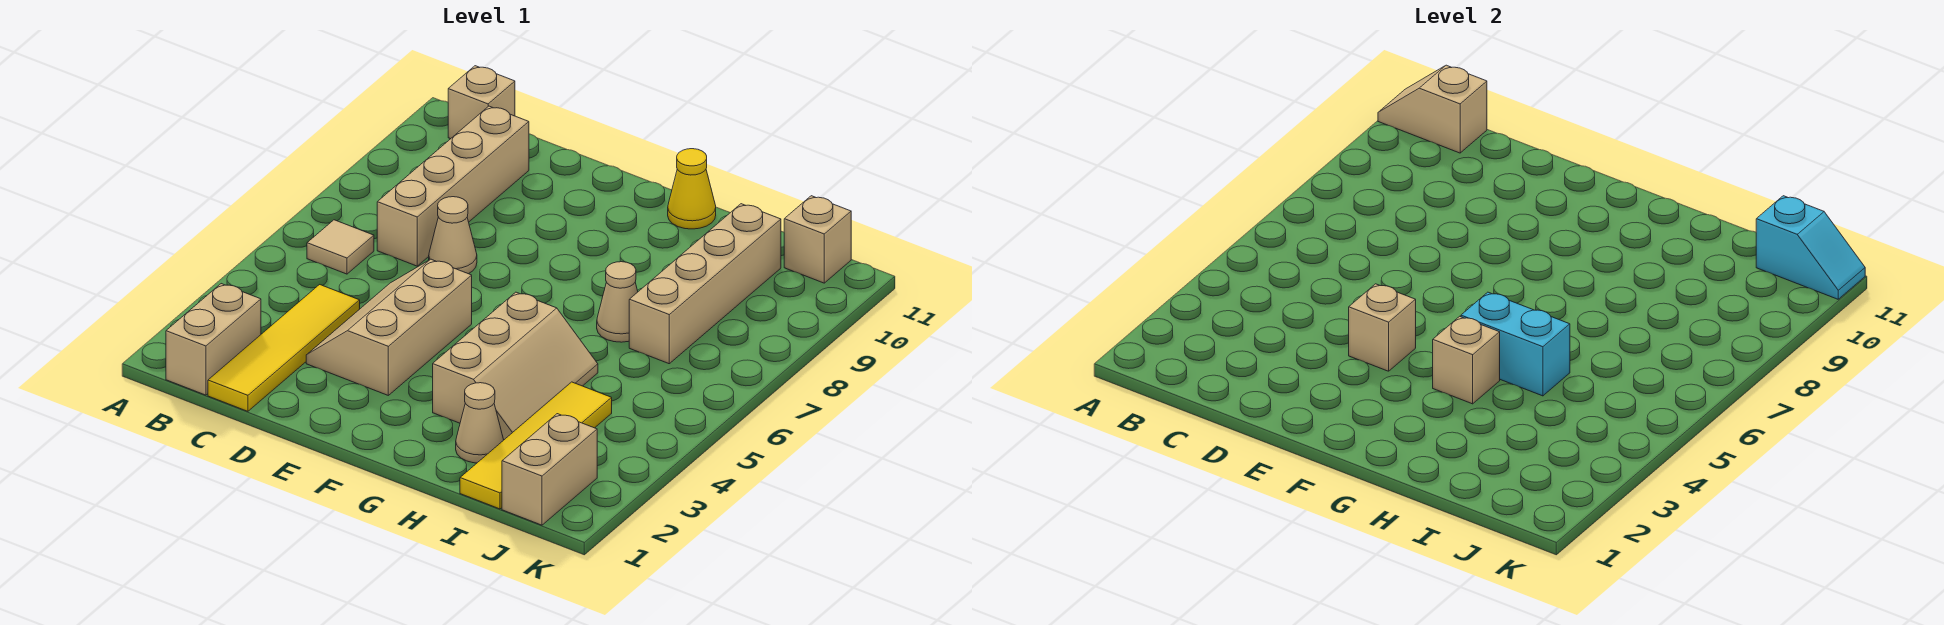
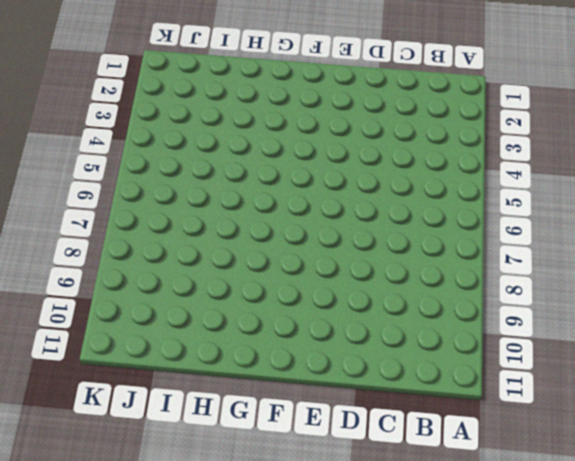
none -> tan 1x2 brick [166,284,261,395]
none -> tan 1x1 tile [307,220,374,274]
none -> tan 1x1 brick [448,66,515,139]

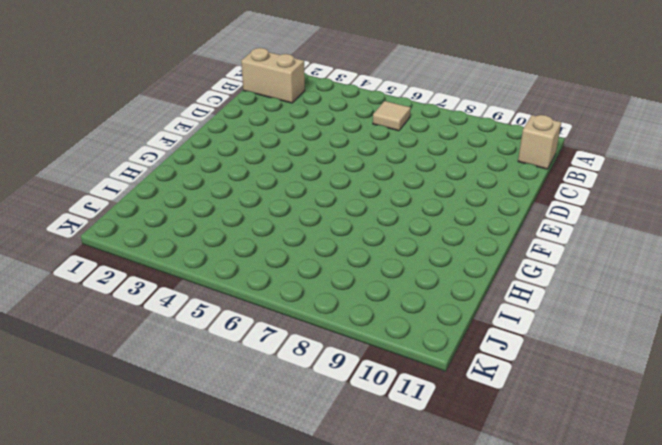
none -> yellow 1x4 tile [208,285,360,411]
none -> tan 1x4 brick [377,106,529,266]
none -> tan 2x3 slope [306,259,472,395]

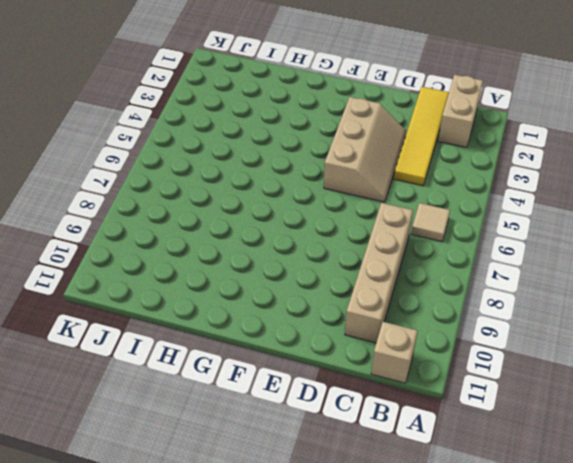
none -> tan 1x1 cone [429,197,477,274]
none -> tan 2x3 slope [433,292,598,440]
none -> yellow 1x1 cone [668,149,716,229]

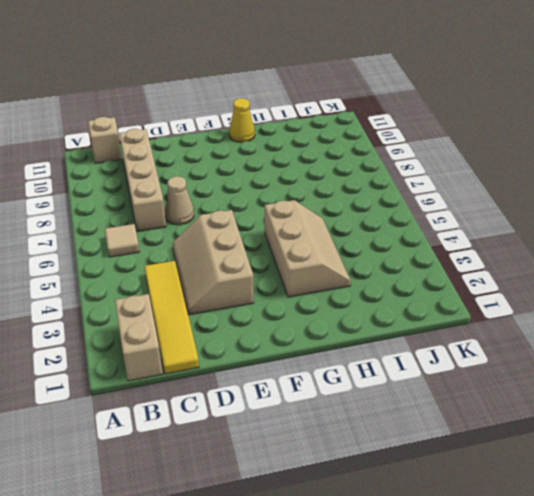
none -> tan 1x1 cone [456,383,504,463]
none -> tan 1x1 cone [597,262,638,342]
none -> yellow 1x4 tile [460,382,612,509]

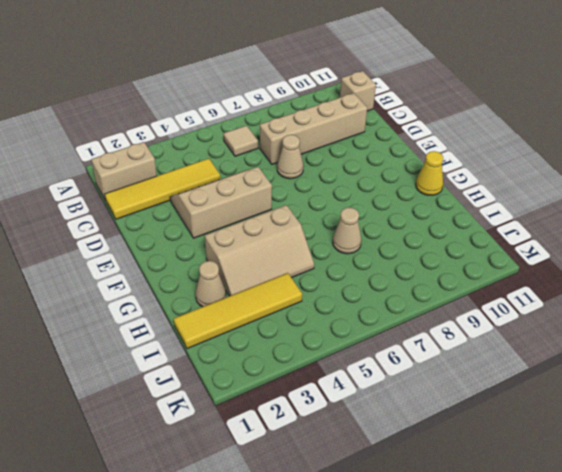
none -> tan 1x4 brick [629,204,781,364]
none -> tan 1x2 brick [502,414,597,525]
none -> tan 1x1 brick [784,196,851,283]

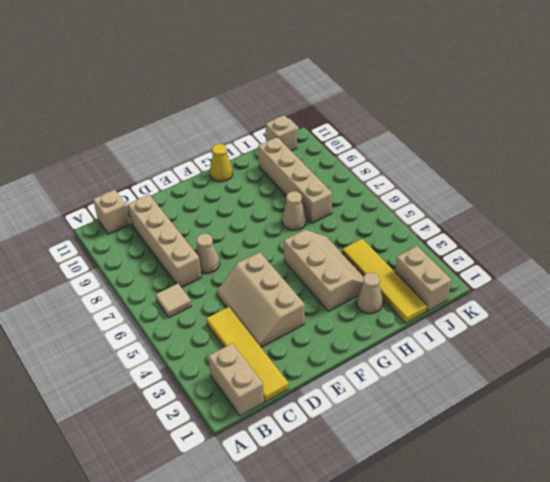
none -> tan 1x2 slope [1378,65,1487,153]
none -> tan 1x1 brick [1349,284,1416,371]
none -> tan 1x1 brick [1433,316,1500,404]

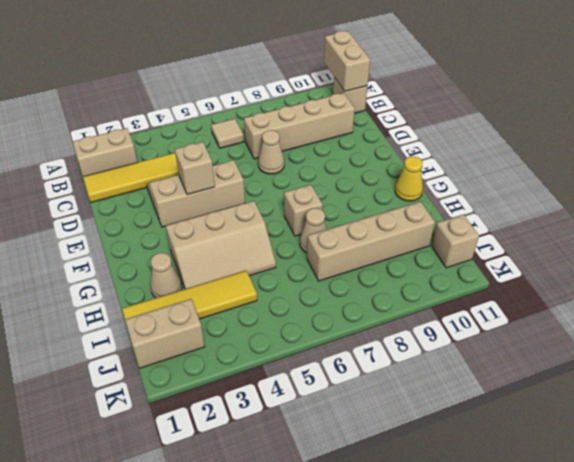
tan 1x2 brick [324,31,370,91] -> tan 1x2 slope [1378,65,1487,153]
tan 1x1 brick [284,185,323,236] -> tan 1x1 brick moved to [1433,316,1500,404]
none -> cyan 1x2 brick [1461,292,1570,396]
none -> cyan 1x2 slope [1756,196,1865,299]

